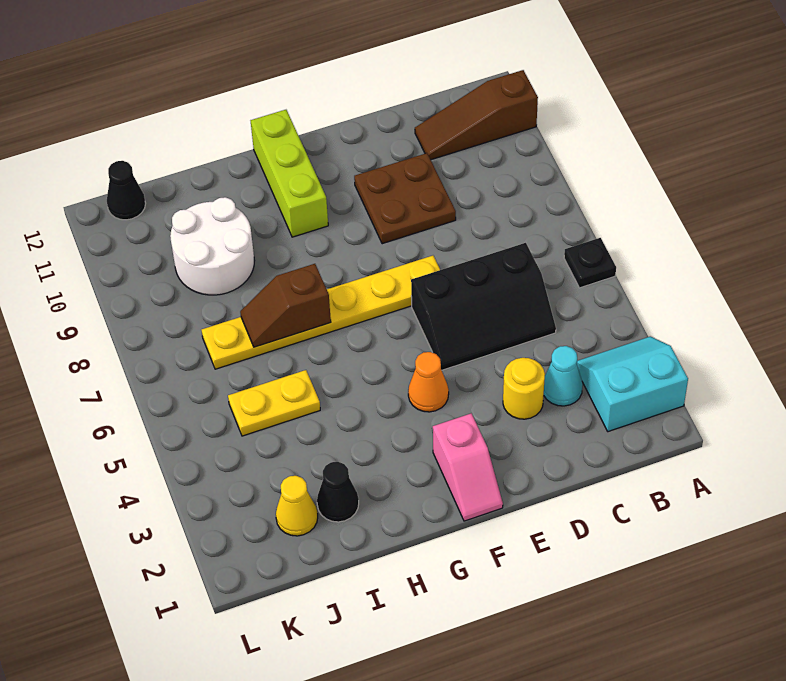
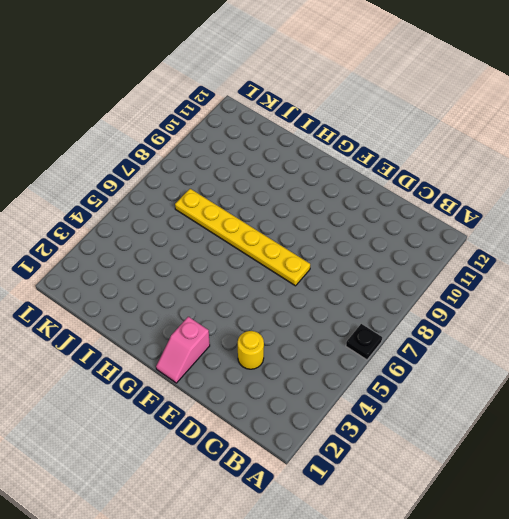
none -> cyan 2x2 slope [577,336,688,432]
none -> brown 1x3 slope [415,70,538,160]
none -> cyan 1x1 cone [544,346,583,406]

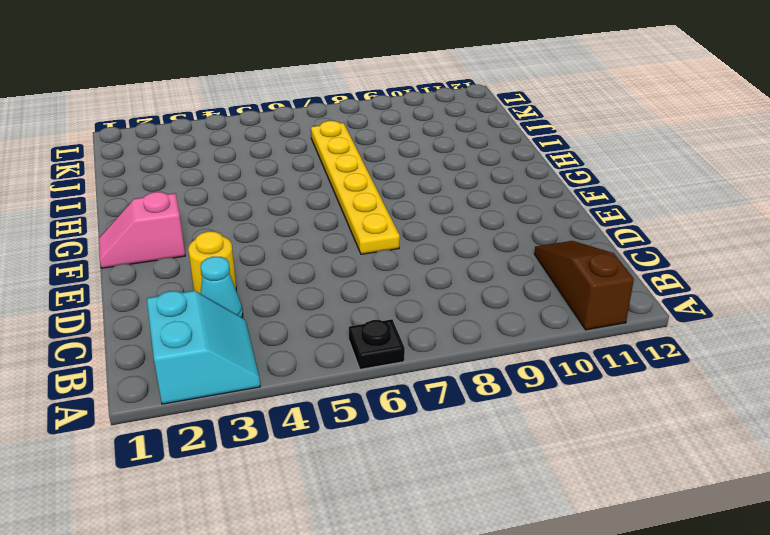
none -> black 2x3 slope [411,243,556,370]
none -> brown 2x2 plate [354,153,456,244]
none -> orange 1x1 cone [408,352,449,412]

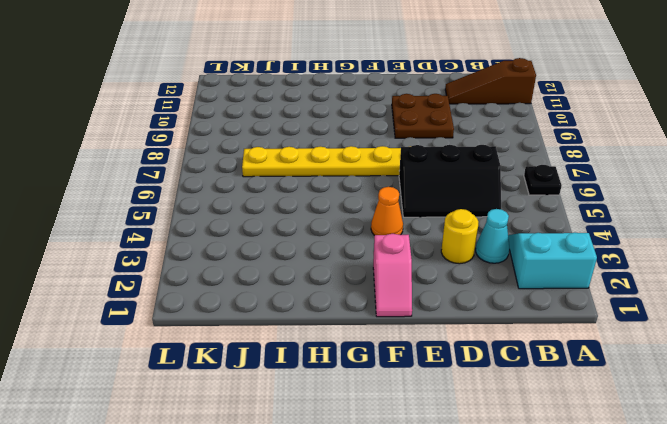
none -> lime 1x3 brick [251,110,328,237]
none -> black 1x1 cone [317,462,359,522]
none -> yellow 1x2 plate [228,370,320,436]

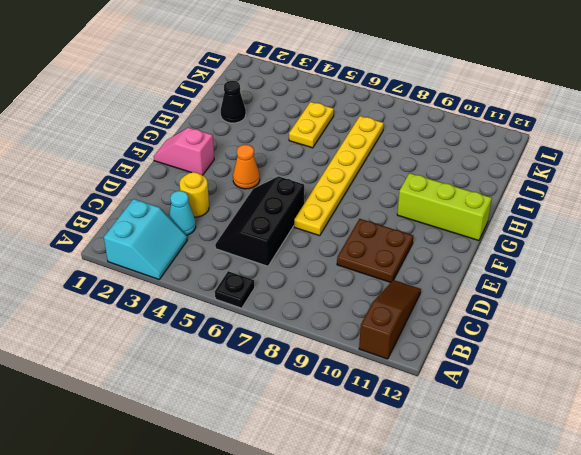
none -> white 2x2 round brick [170,197,255,295]
none -> yellow 1x1 cone [276,476,318,536]
none -> black 1x1 cone [107,161,146,220]

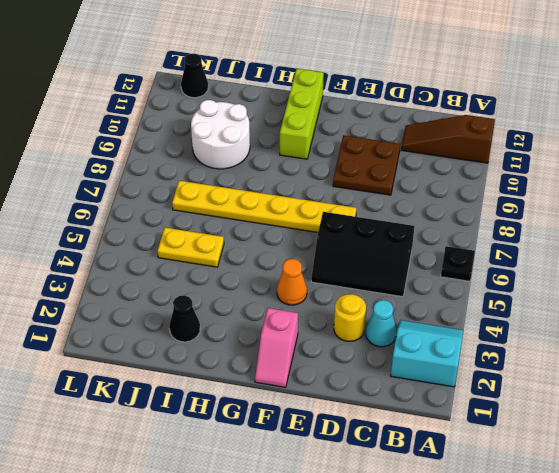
none -> yellow 1x1 cone [276,476,318,536]
none -> brown 1x2 slope [240,264,331,347]

